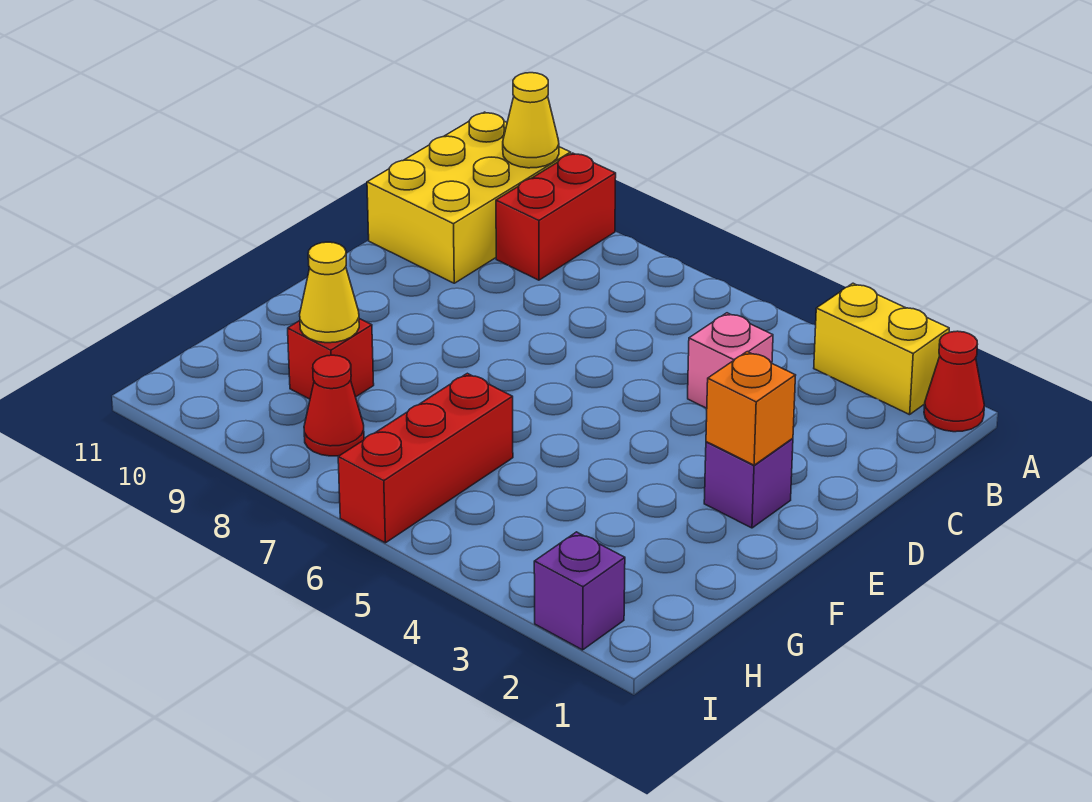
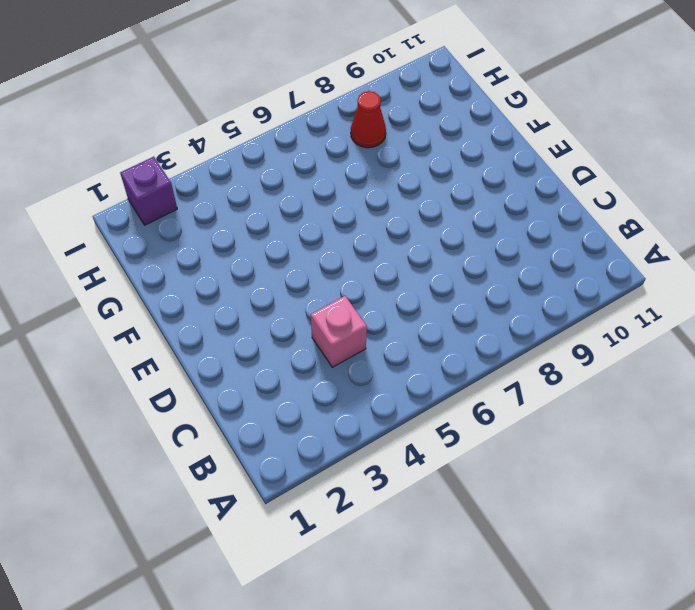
none -> red 1x1 cone [924,331,984,432]
none -> yellow 1x2 brick [814,283,949,415]
none -> red 1x2 brick [496,153,616,280]

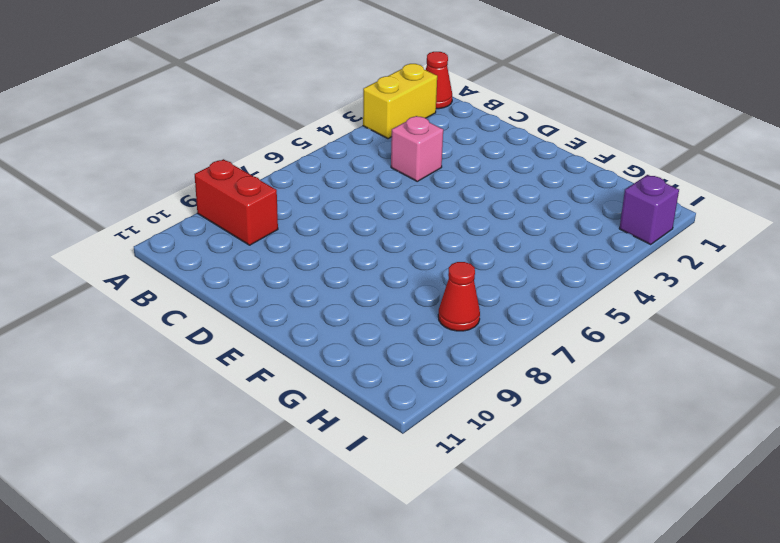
none -> yellow 2x3 brick [367,112,571,283]
none -> purple 1x1 brick [704,438,793,528]
none -> red 1x3 brick [338,373,513,543]

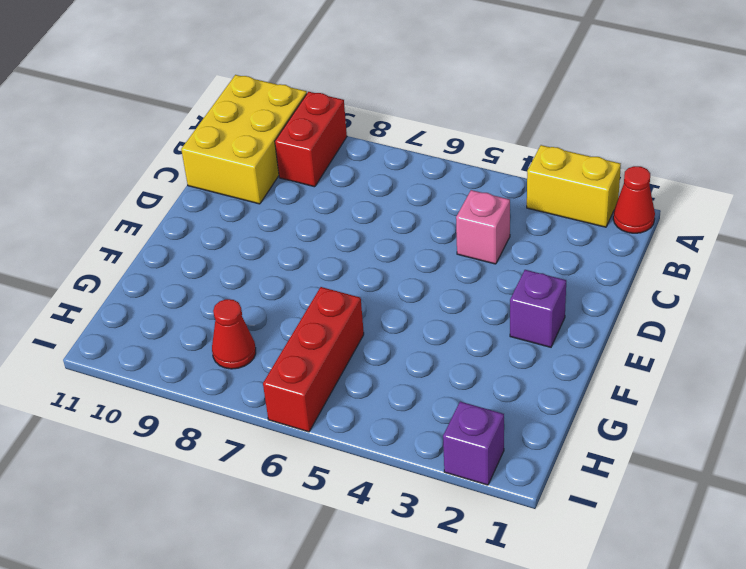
none -> red 1x1 brick [288,319,374,399]
none -> yellow 1x1 cone [503,73,559,168]
none -> orange 1x1 brick [706,352,796,465]

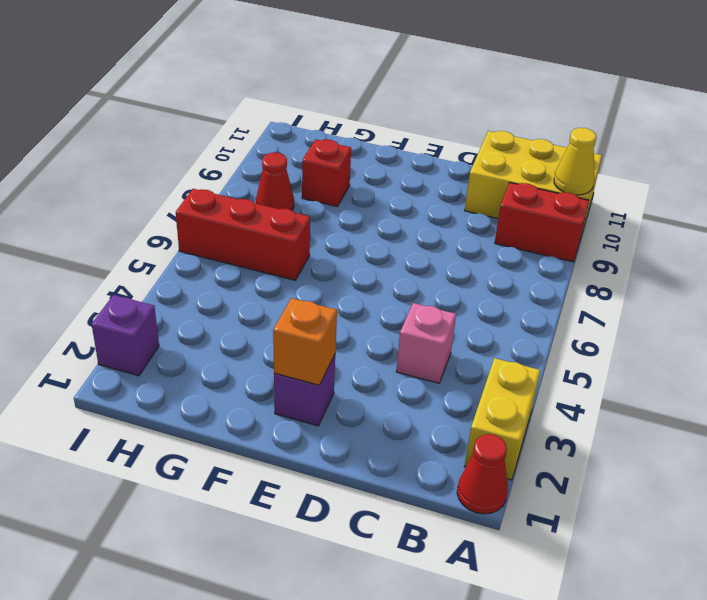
none -> yellow 1x1 cone [300,242,359,343]

